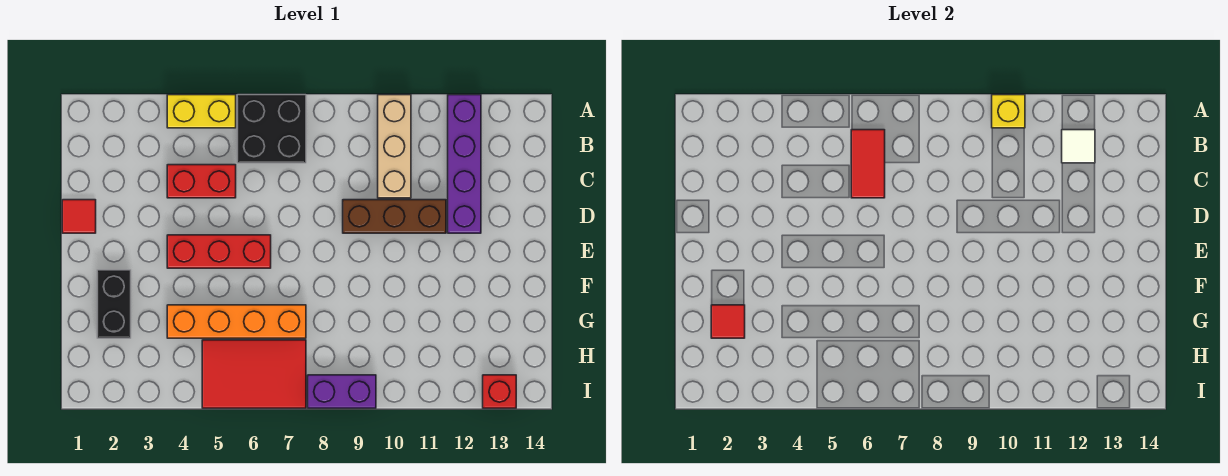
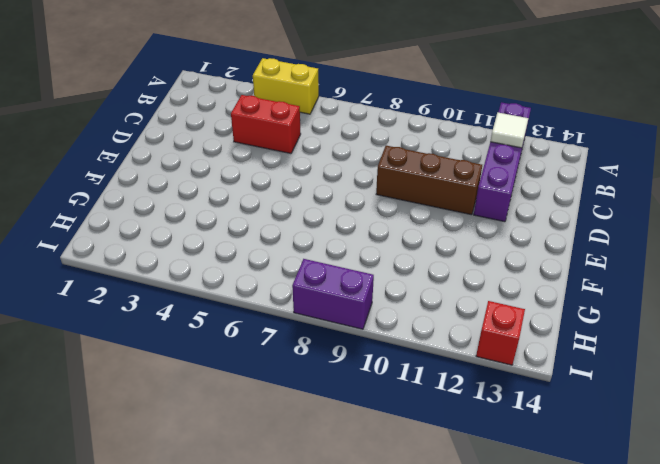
none -> black 2x2 brick [237,95,306,163]
none -> tan 1x3 brick [378,95,411,198]
none -> red 1x1 tile [62,200,96,233]

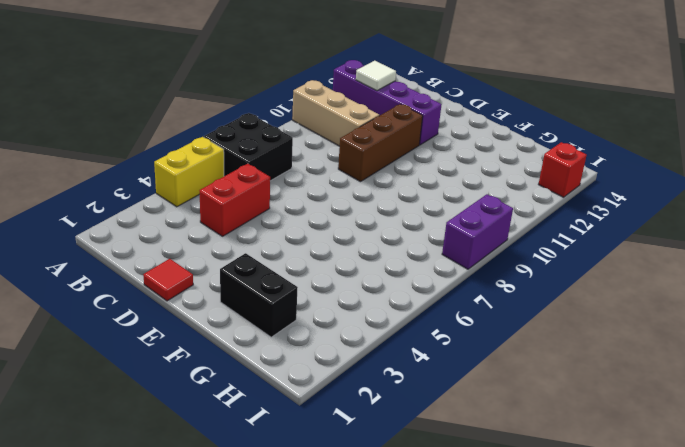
none -> red 1x3 brick [167,235,271,268]
none -> orange 1x4 brick [167,305,306,338]
none -> red 2x3 tile [202,340,306,408]

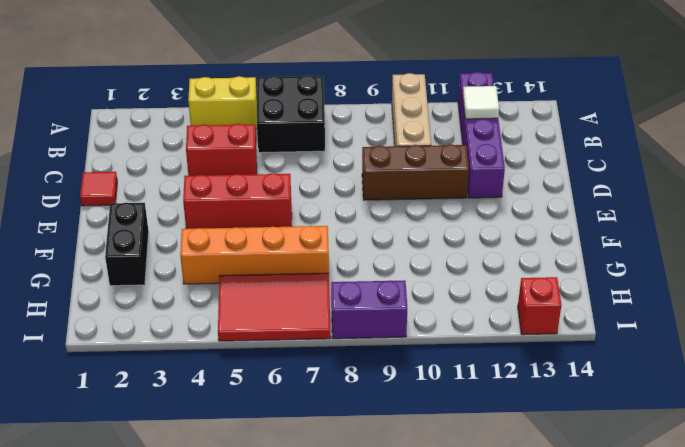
none -> yellow 1x1 brick [992,95,1025,128]
none -> red 1x2 tile [851,130,885,198]
none -> red 1x1 tile [711,305,745,338]

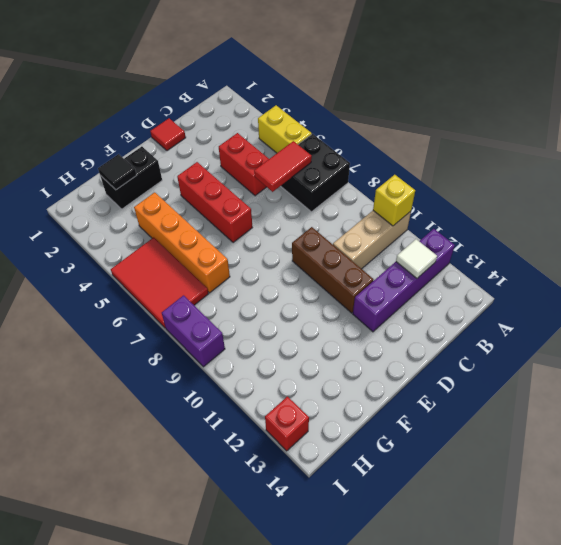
black 1x1 tile [98,154,136,190] -> red 1x1 tile [711,305,745,338]

